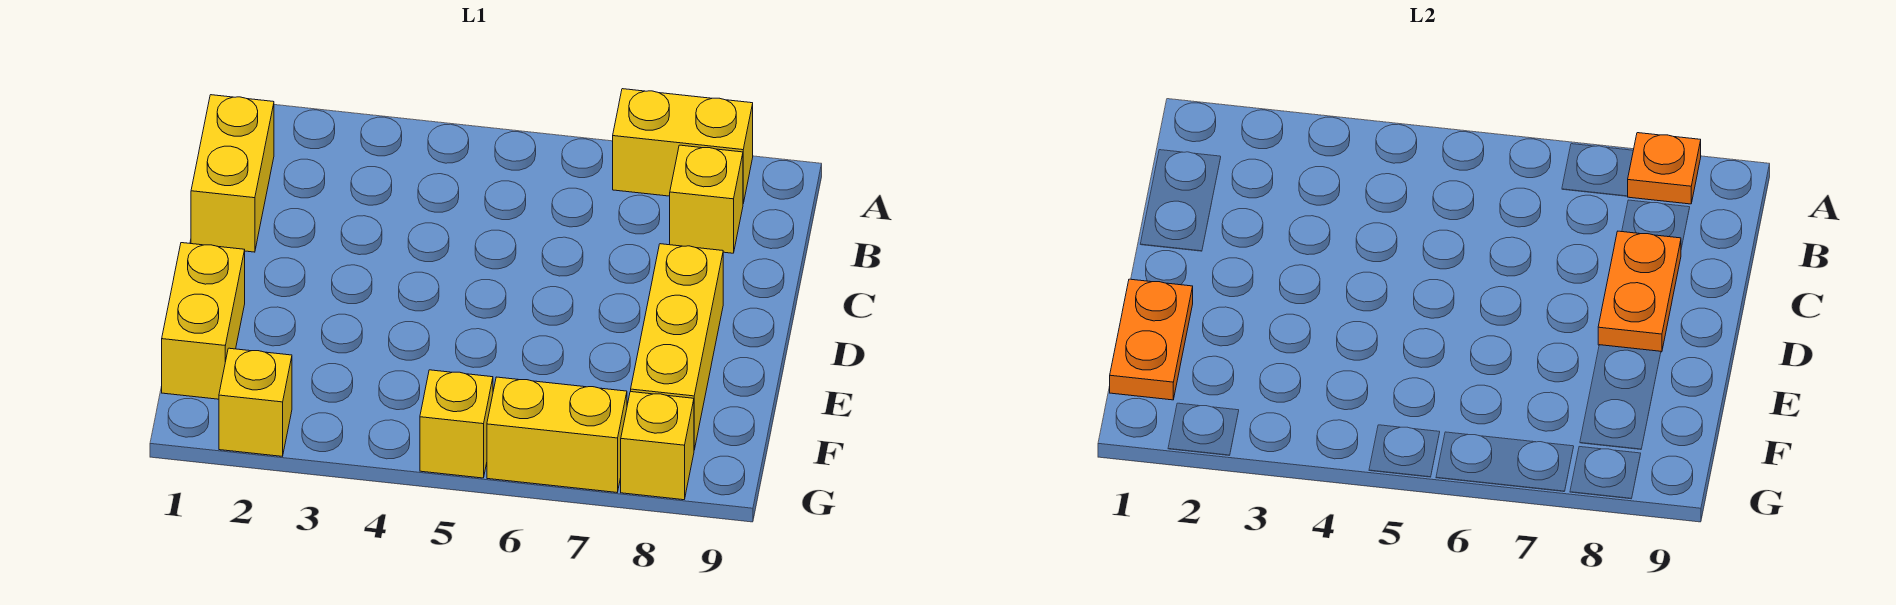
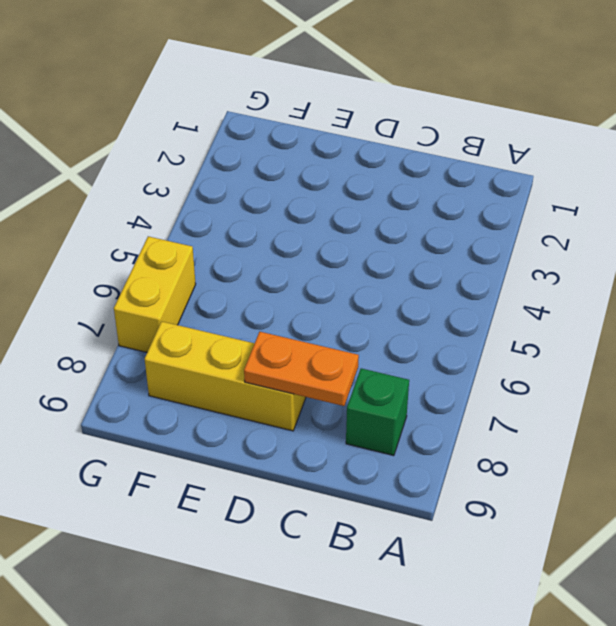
green 1x1 brick [346,368,409,456] -> yellow 1x1 brick [670,145,743,253]
none -> yellow 1x2 brick [613,89,753,203]
none -> yellow 1x2 brick [191,95,274,252]
none -> yellow 1x2 brick [162,243,245,399]

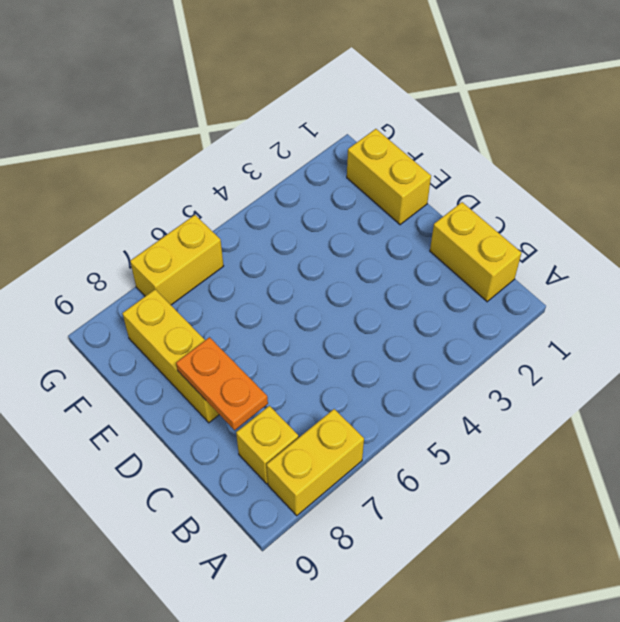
none -> yellow 1x1 brick [219,348,292,456]
none -> yellow 1x1 brick [420,370,493,478]
none -> yellow 1x1 brick [621,392,694,500]

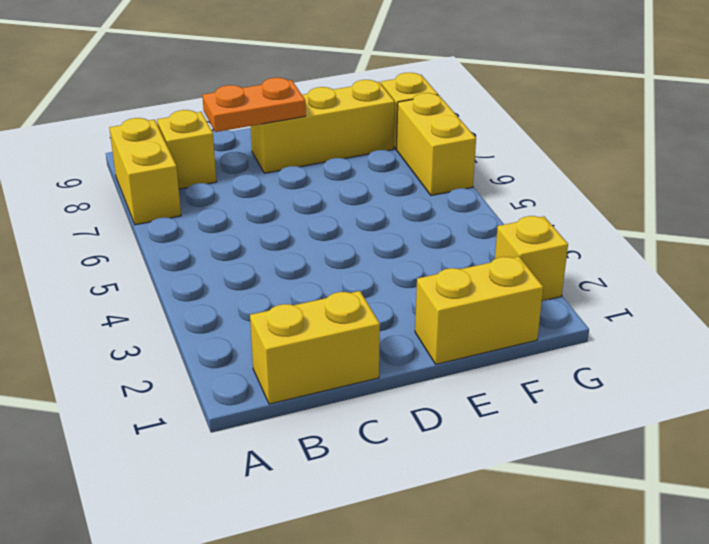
none -> yellow 1x1 brick [420,370,493,478]
none -> orange 1x1 plate [1628,133,1701,204]
none -> orange 1x2 plate [1110,279,1193,400]

